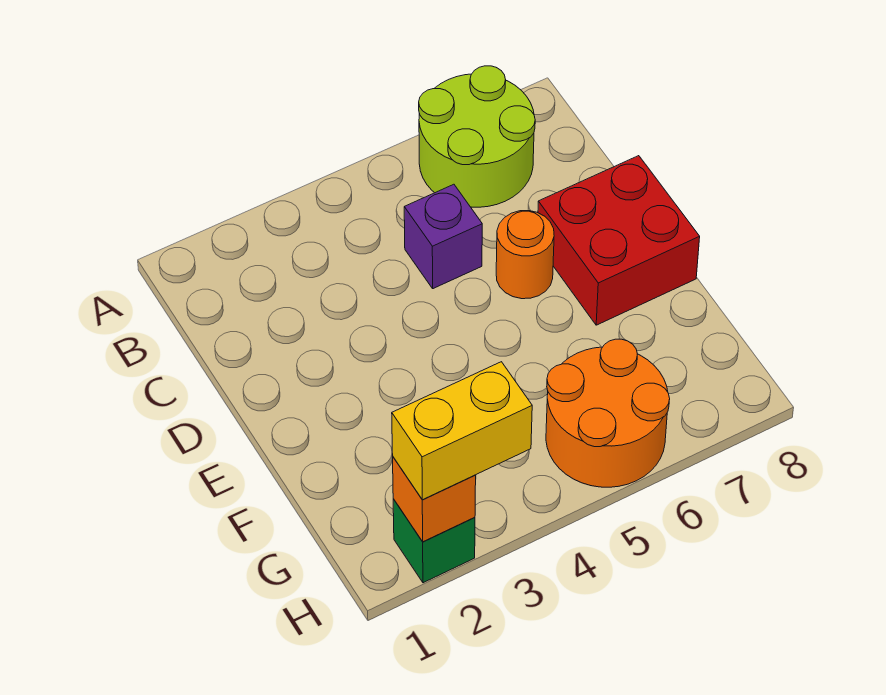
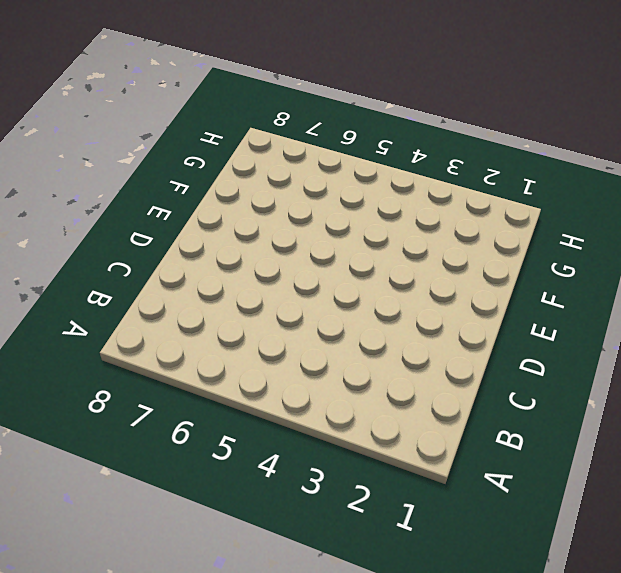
none -> lime 2x2 round brick [419,66,535,207]
none -> purple 1x1 brick [404,184,482,289]

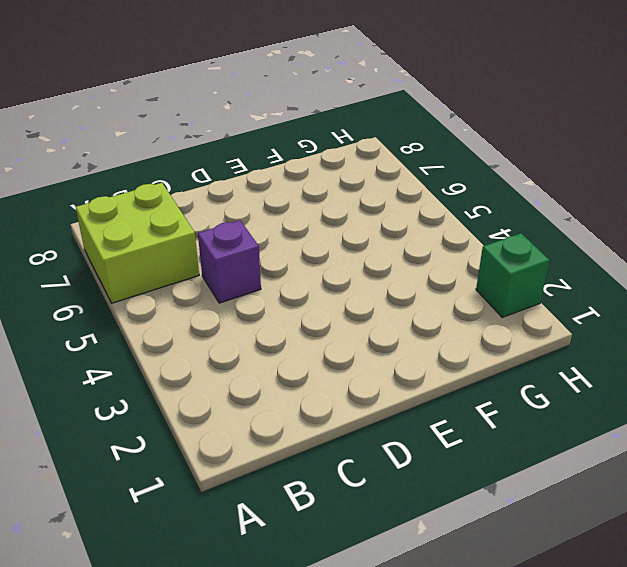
lime 2x2 brick [76,183,199,303] -> lime 2x2 round brick [419,66,535,207]
none -> orange 1x1 round brick [496,211,554,299]
none -> red 2x2 brick [538,156,700,325]

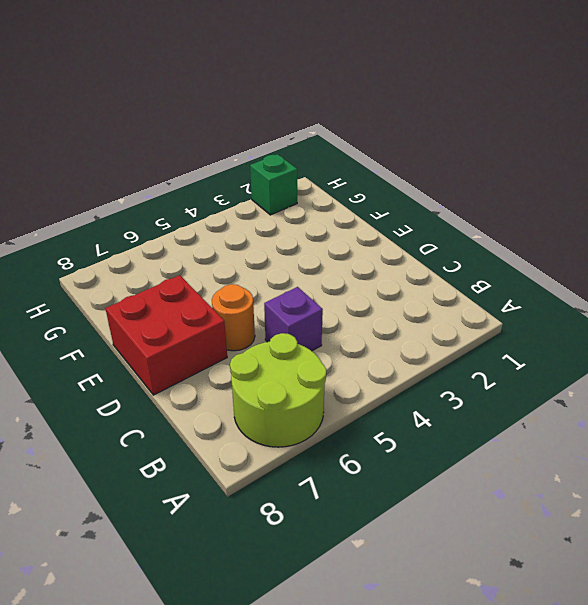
none -> orange 2x2 round brick [546,339,670,487]
none -> orange 1x1 brick [393,457,476,542]

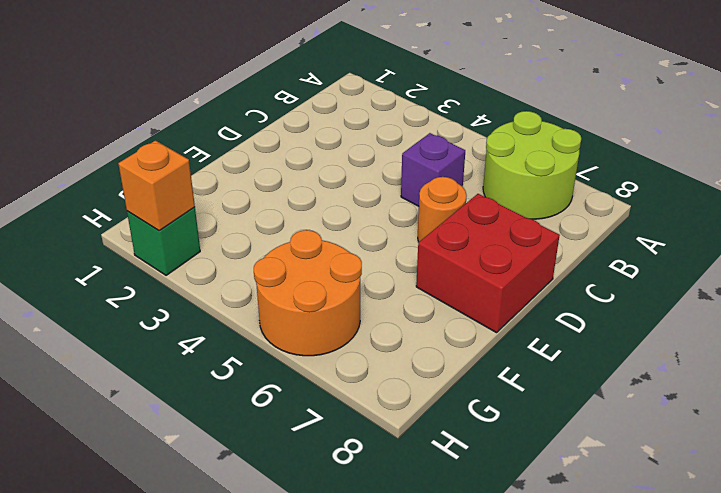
none -> yellow 1x2 brick [392,362,532,500]

